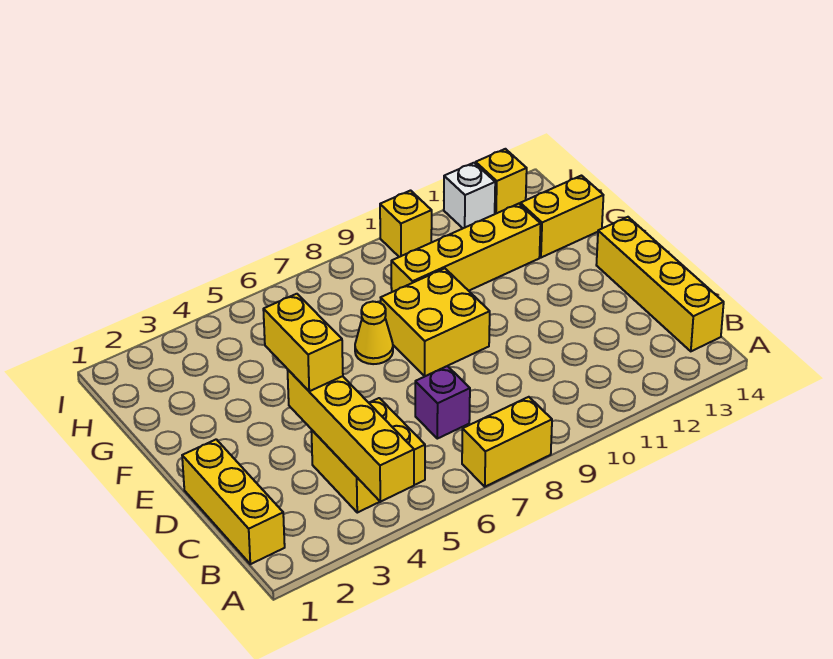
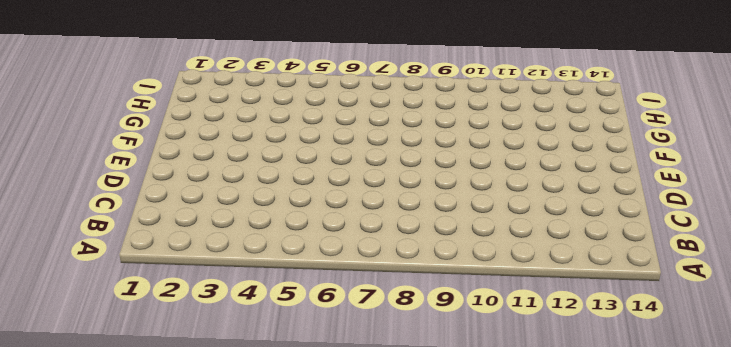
none -> yellow 1x2 brick [462,397,552,487]
none -> yellow 1x3 brick [182,439,285,564]
none -> yellow 2x2 brick [311,398,425,513]

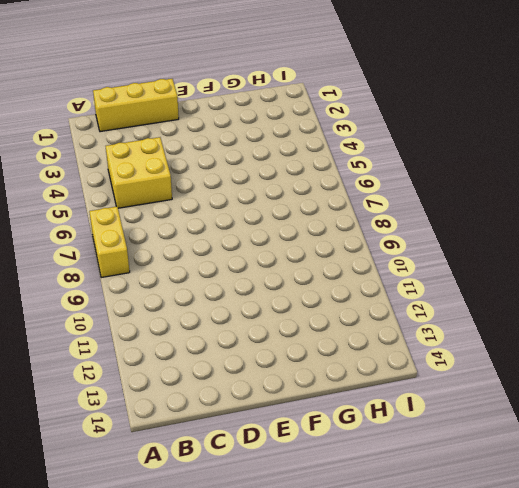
none -> yellow 1x4 brick [596,217,724,351]
none -> purple 1x1 brick [415,366,470,439]
none -> yellow 2x2 brick [381,268,490,376]

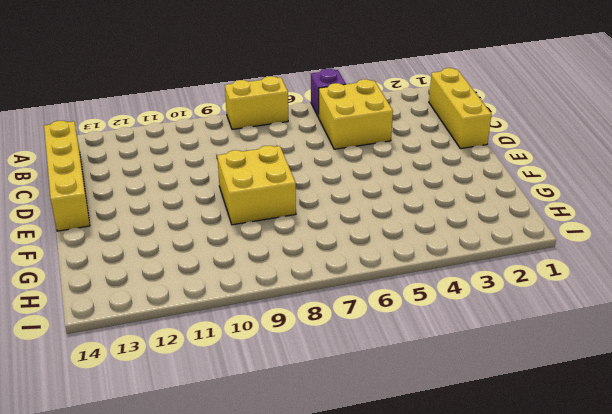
purple 1x1 brick [311,69,345,117] -> purple 1x1 brick moved to [415,366,470,439]
none -> yellow 1x1 cone [355,302,393,364]
none -> yellow 1x4 brick [391,204,541,292]
none -> yellow 1x2 brick [520,176,603,258]

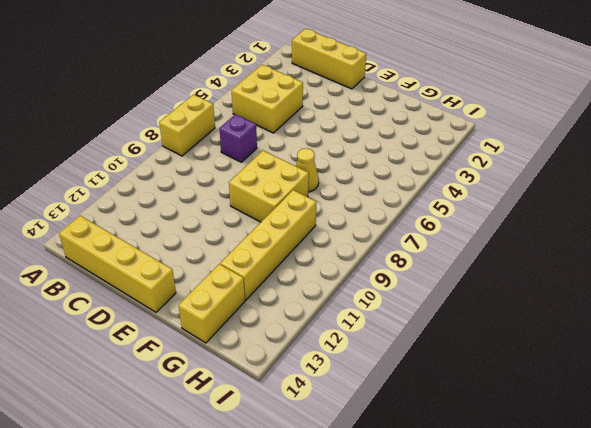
none -> yellow 1x1 brick [380,191,432,257]
none -> white 1x1 brick [444,163,495,228]
none -> yellow 1x1 brick [476,149,527,214]

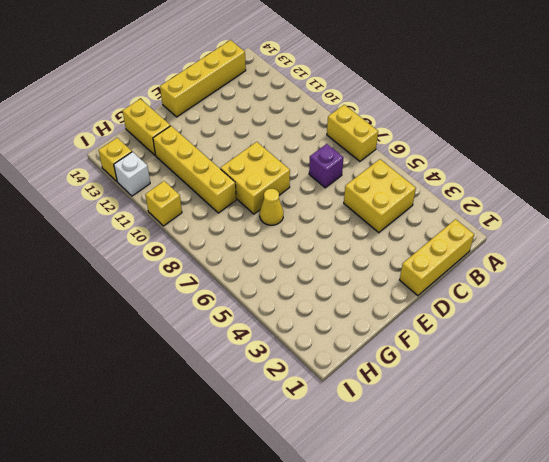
none -> yellow 1x4 brick [288,370,414,502]
none -> yellow 1x2 brick [263,294,343,391]

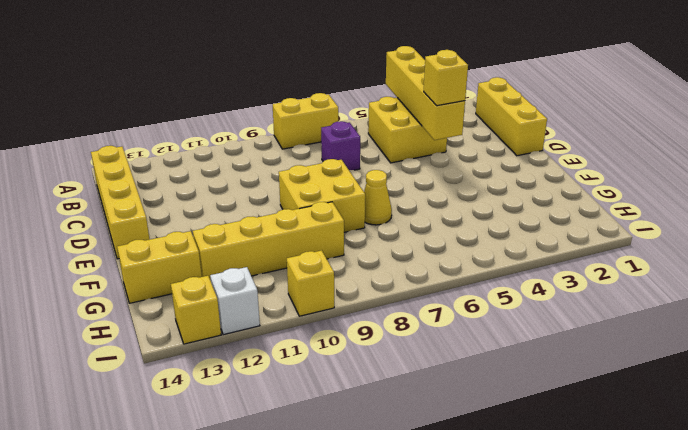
yellow 1x1 brick [424,50,468,106] -> yellow 1x2 brick [263,294,343,391]

